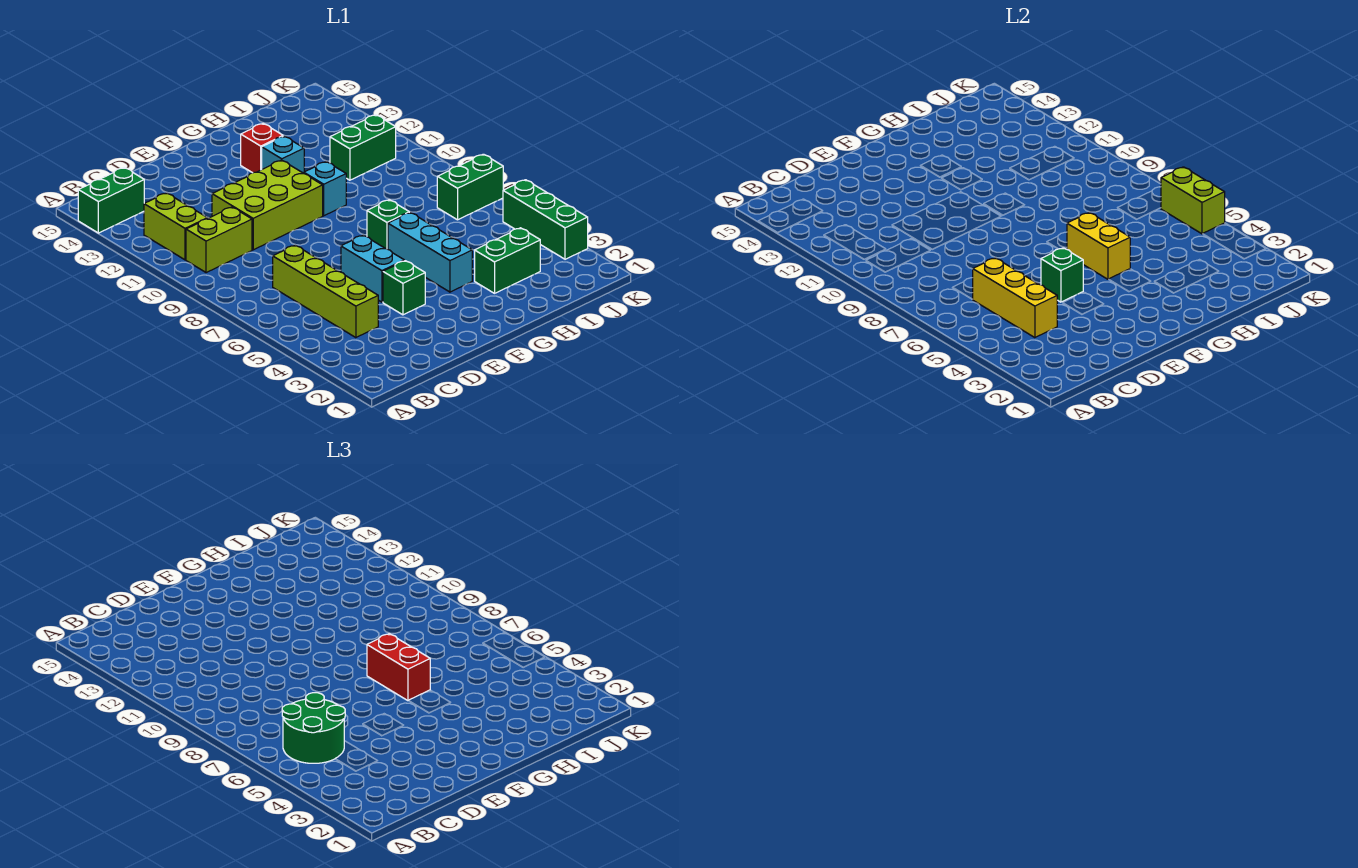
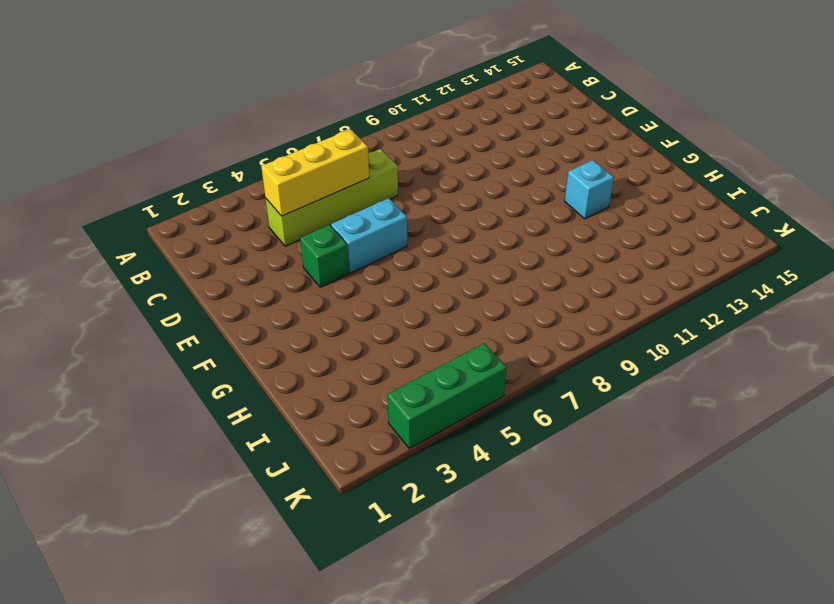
none -> green 1x2 brick [78,167,144,233]
none -> lime 1x2 brick [186,207,252,273]
none -> lime 1x2 brick [144,193,208,260]

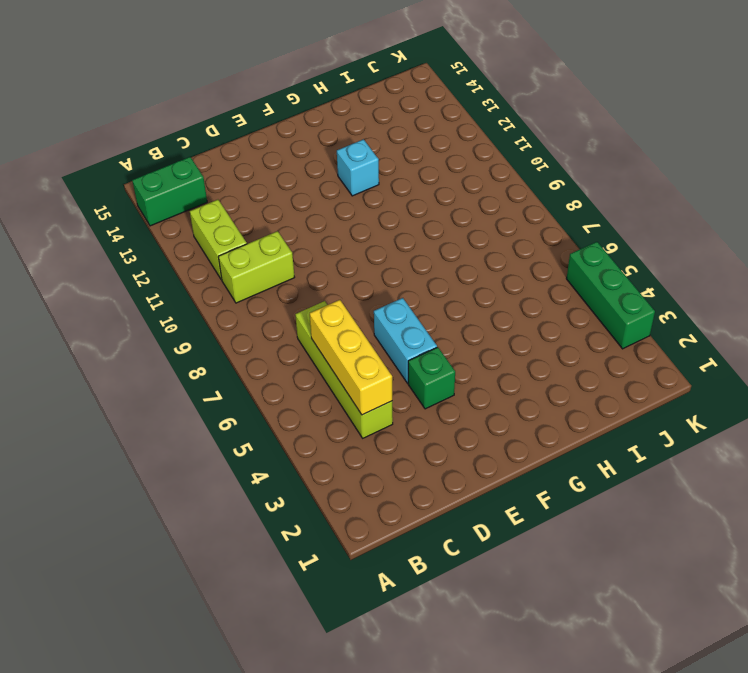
none -> lime 2x3 brick [212,160,323,250]
none -> cyan 1x3 brick [388,212,472,292]
none -> green 1x1 brick [367,200,409,249]

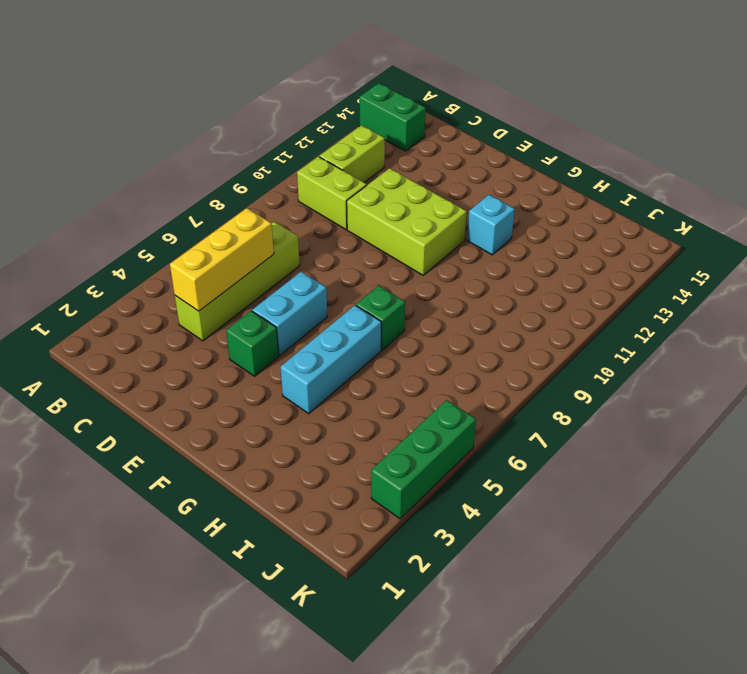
none -> cyan 1x1 brick [304,162,346,216]
none -> red 1x1 brick [241,123,283,173]
none -> green 1x2 brick [475,228,540,293]

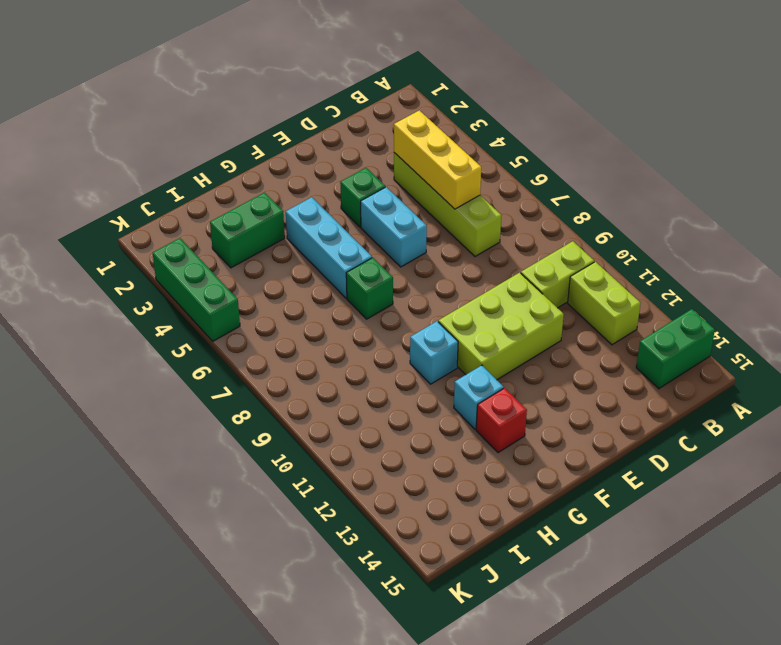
none -> green 1x2 brick [330,115,396,180]
none -> green 1x2 brick [437,154,503,220]
none -> green 1x1 brick [1041,248,1083,302]

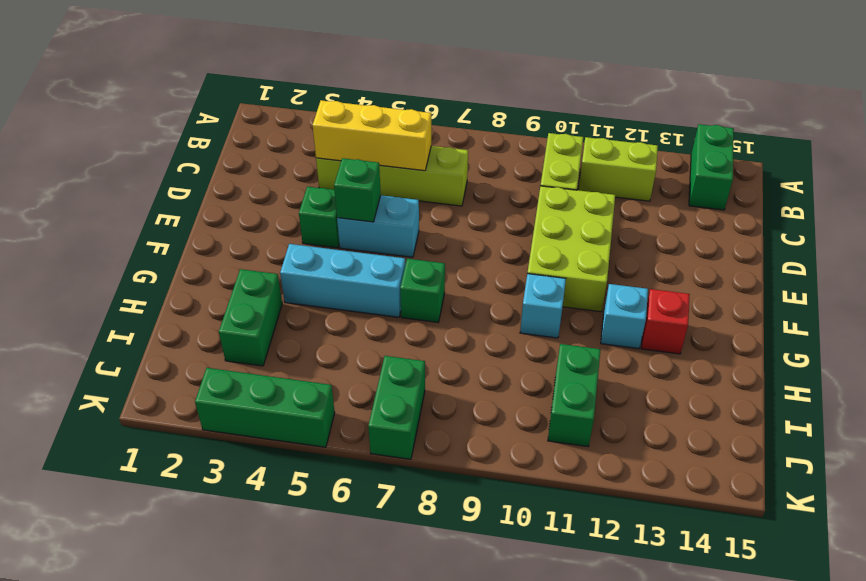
none -> yellow 1x2 brick [1067,212,1130,279]
none -> lime 1x2 brick [1161,167,1225,234]
none -> green 2x2 round brick [282,693,345,763]

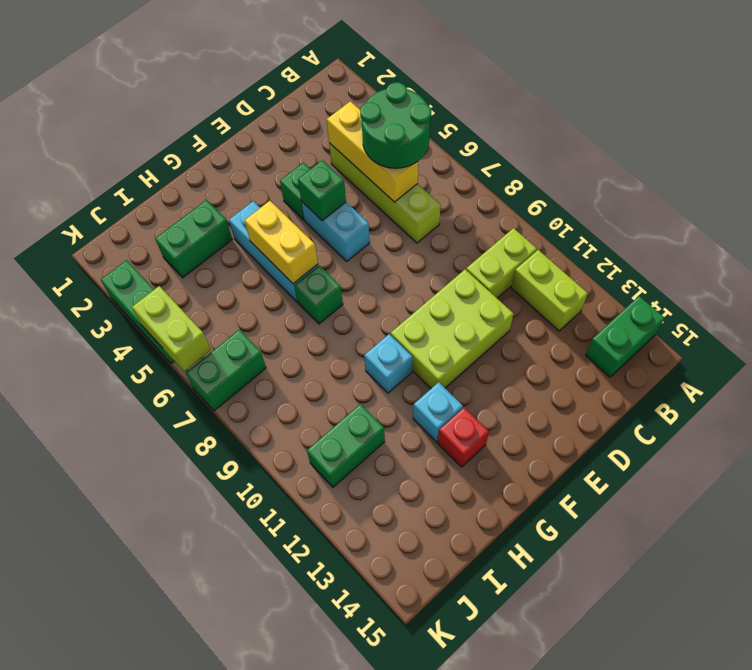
none -> red 1x2 brick [367,634,430,701]

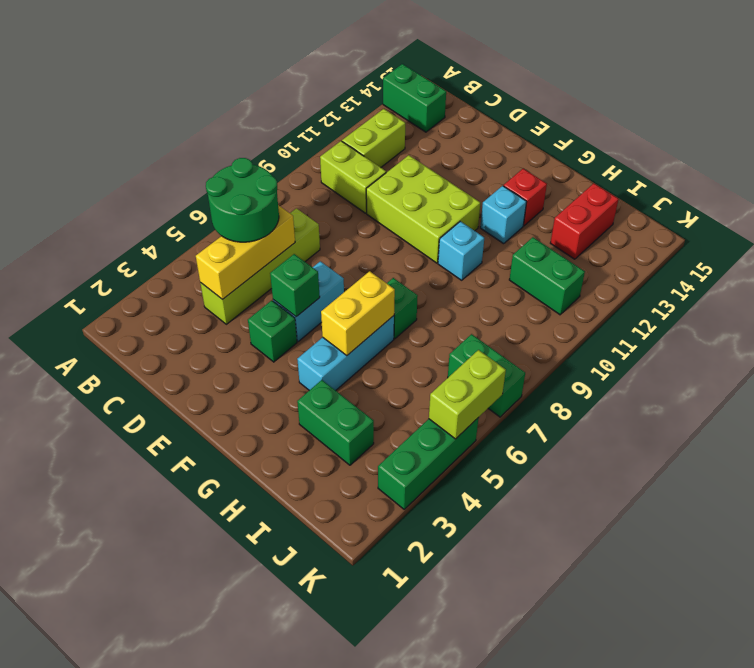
red 1x2 brick [551,183,619,259] -> red 1x2 brick moved to [367,634,430,701]

